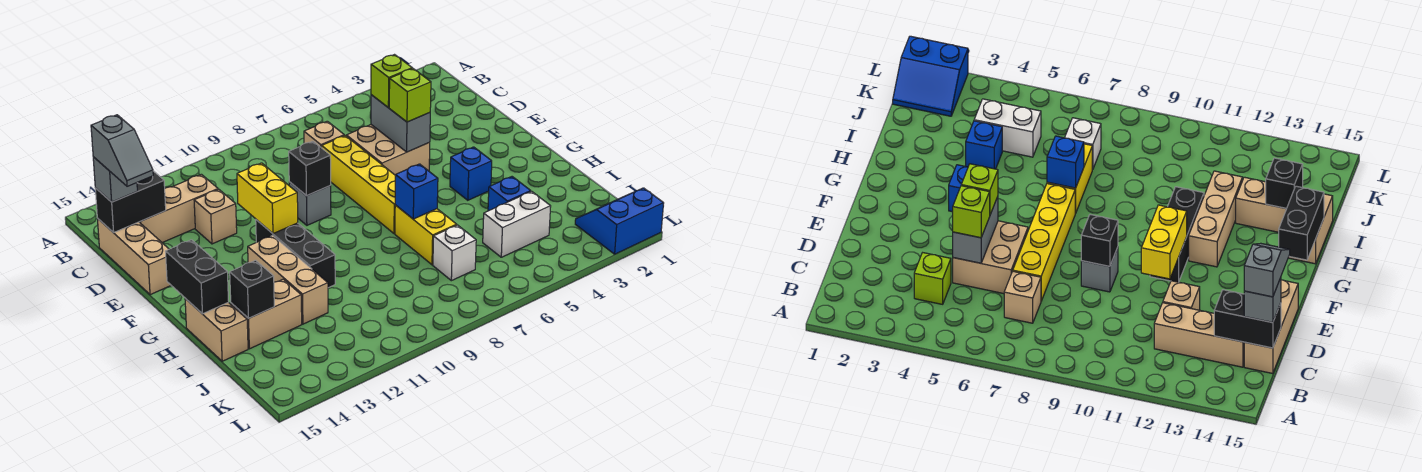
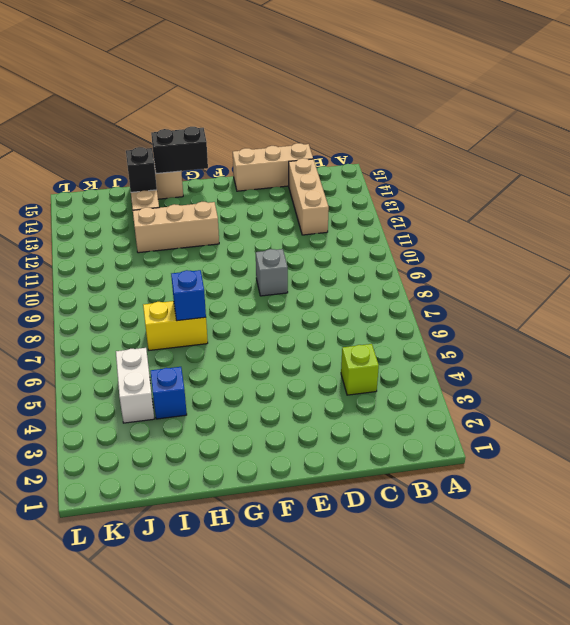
none -> tan 1x1 brick [304,121,344,148]
none -> tan 2x2 brick [346,125,430,176]
none -> yellow 1x4 brick [322,136,395,234]

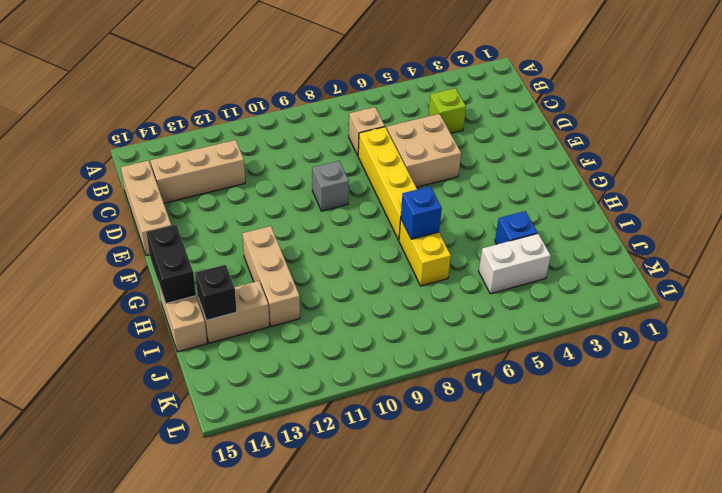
none -> tan 1x1 brick [194,189,237,244]
none -> black 1x3 brick [256,220,335,288]
none -> blue 1x1 brick [450,147,492,200]

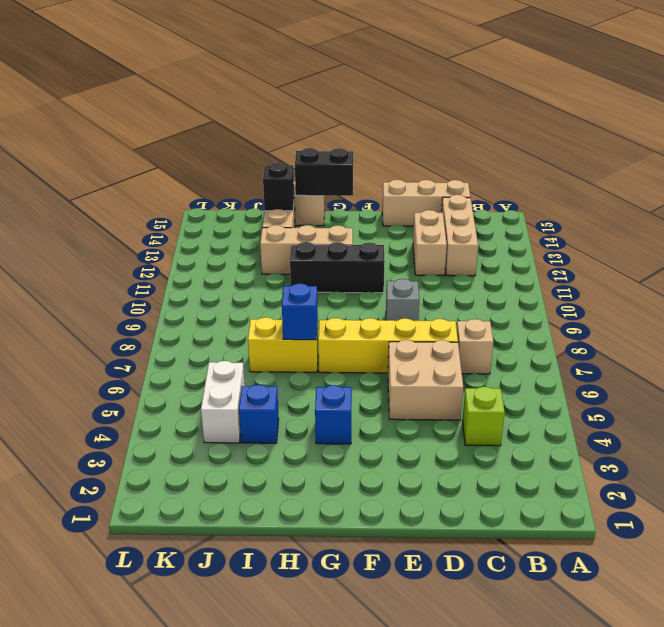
tan 1x2 brick [413,210,447,275] -> tan 1x1 brick [194,189,237,244]
none -> white 1x1 brick [433,225,476,281]
none -> blue 2x2 slope [575,188,664,254]
none -> black 1x2 brick [95,171,166,233]

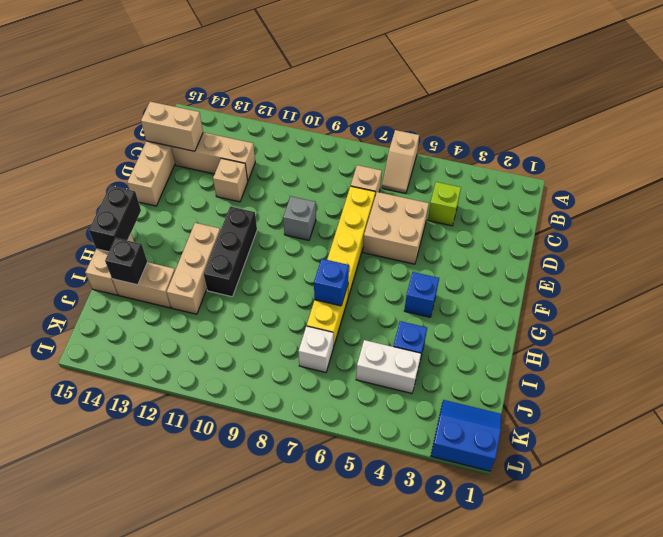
tan 1x2 slope [382,130,419,193] -> none
tan 1x2 brick [141,102,203,151] -> black 1x2 brick [95,171,166,233]
none -> grey 1x2 brick [371,95,430,152]
none -> black 1x1 brick [289,141,331,196]
none -> yellow 1x2 brick [237,163,298,234]

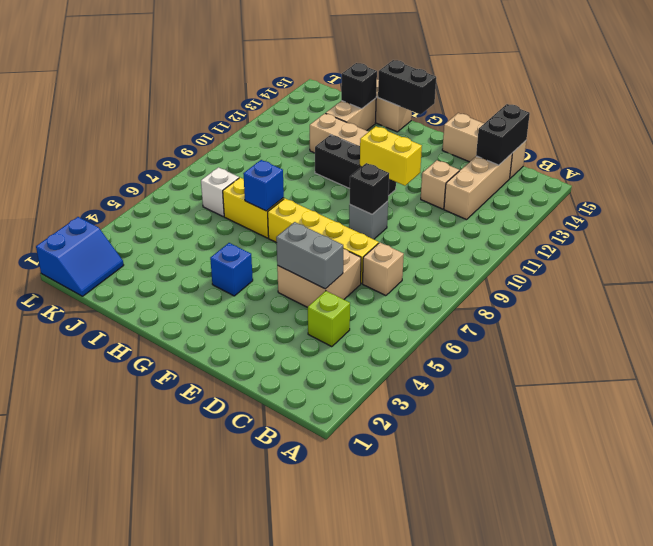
none -> blue 1x1 brick [488,177,531,211]
none -> white 1x2 brick [483,191,551,257]
none -> grey 1x1 brick [93,157,137,202]

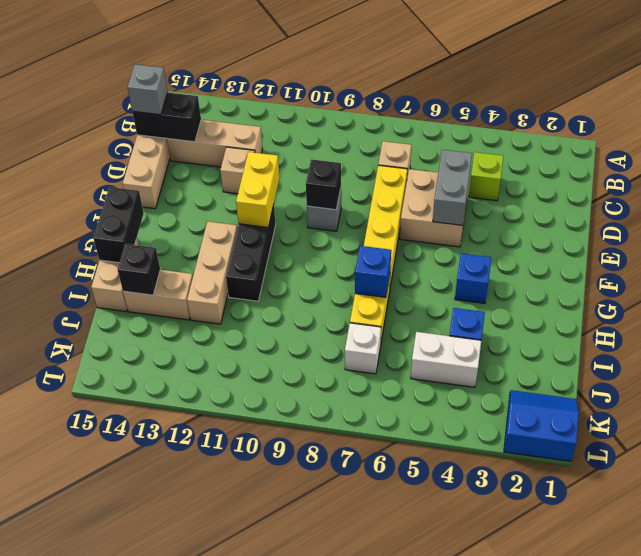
none -> lime 1x1 brick [371,55,412,108]
none -> lime 1x1 brick [389,69,431,122]
none -> grey 1x2 slope [91,115,153,186]

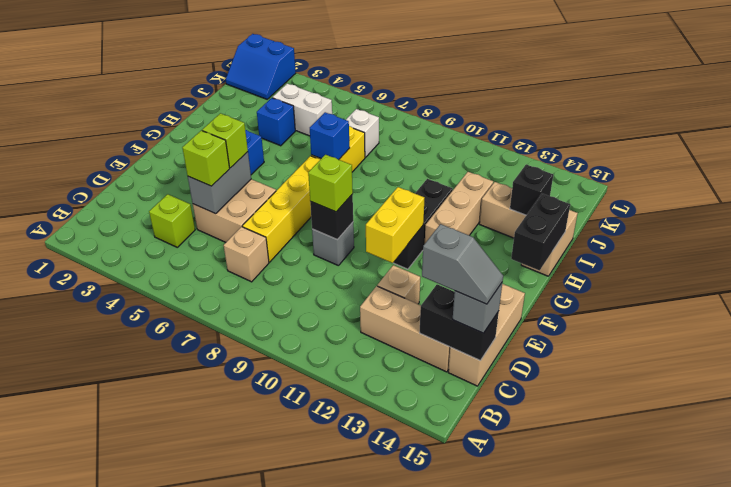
grey 1x2 slope [422,224,503,304] -> grey 1x2 slope turned to [91,115,153,186]
lime 1x1 brick [308,155,353,212] -> none

